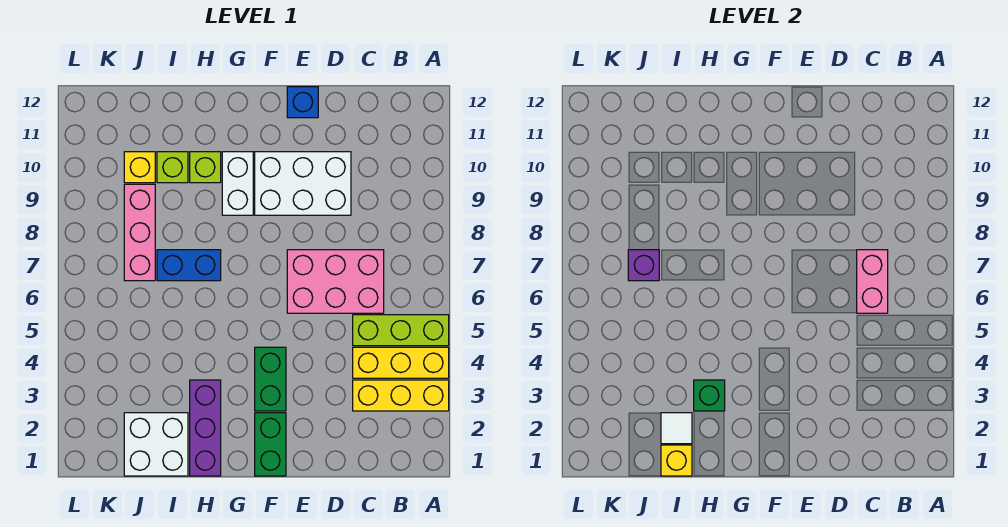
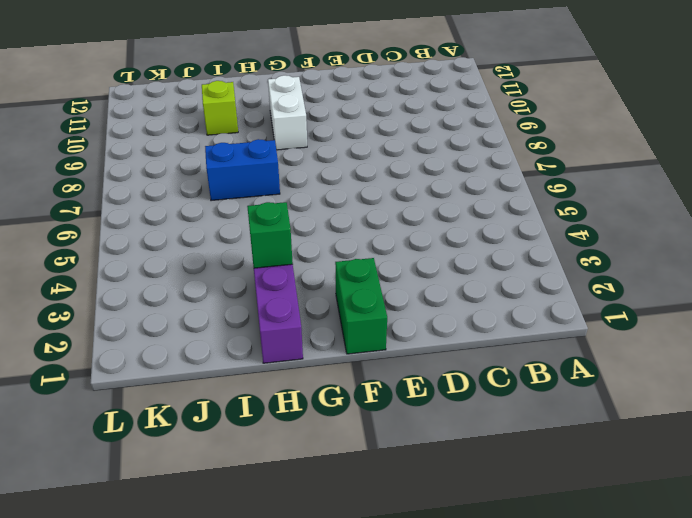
none -> yellow 1x3 brick [353,380,449,411]
none -> yellow 1x3 brick [353,347,449,378]
none -> lime 1x3 brick [353,315,449,346]

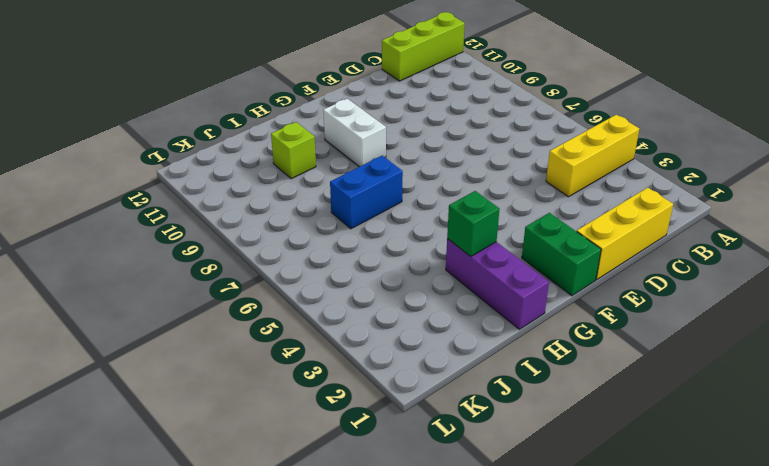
lime 1x3 brick [382,12,465,81] -> lime 1x3 brick moved to [353,315,449,346]
yellow 1x3 brick [577,187,673,280] -> yellow 1x3 brick moved to [353,380,449,411]
none -> pink 2x3 brick [287,250,384,313]
none -> white 2x3 brick [255,152,351,215]
none -> blue 1x1 brick [287,87,318,118]

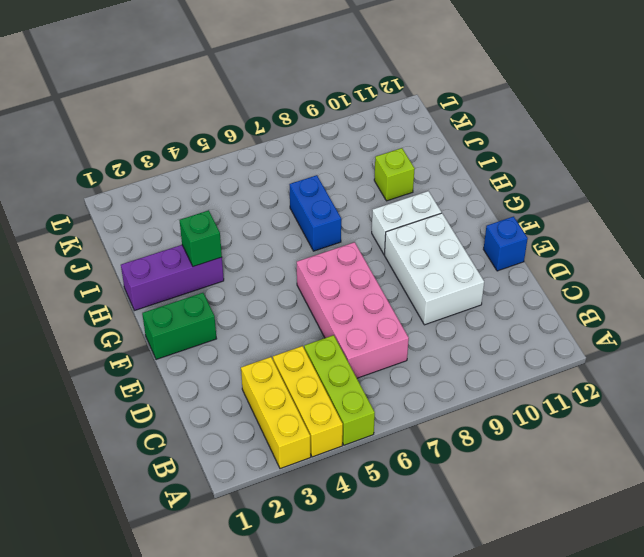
pink 2x4 brick [297,242,409,378] -> pink 2x3 brick [287,250,384,313]
none -> green 1x2 brick [255,347,286,411]
none -> lime 1x1 brick [190,152,221,183]
none -> white 2x2 brick [124,413,188,476]

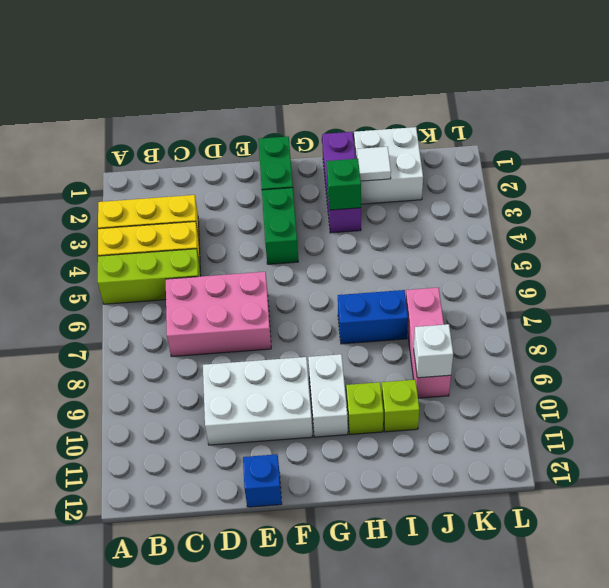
white 1x1 brick [414,324,453,378] -> none
none -> yellow 1x1 brick [124,152,155,183]
none -> pink 1x2 brick [857,250,888,313]
none -> yellow 1x1 brick [661,445,692,476]

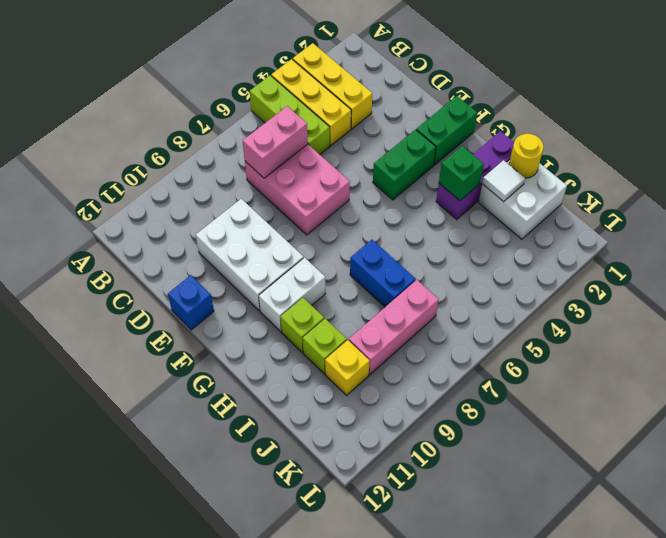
yellow 1x1 round brick [509,134,543,178] -> yellow 1x1 brick [661,445,692,476]
none -> purple 1x1 brick [628,250,659,281]

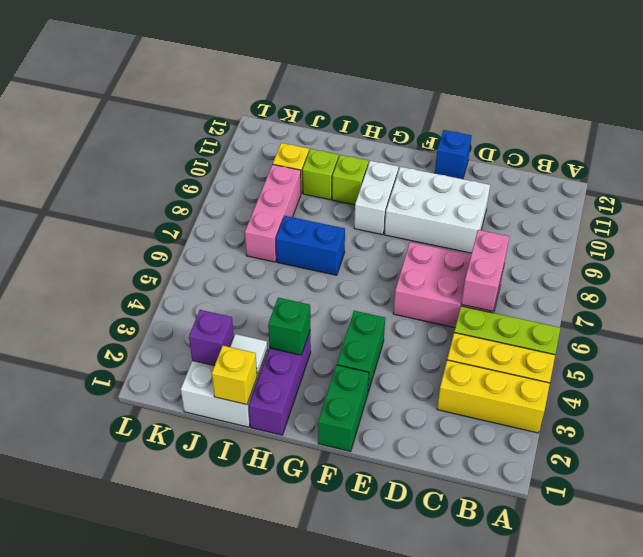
purple 1x1 brick [189,310,234,366] -> purple 1x1 brick moved to [628,250,659,281]

